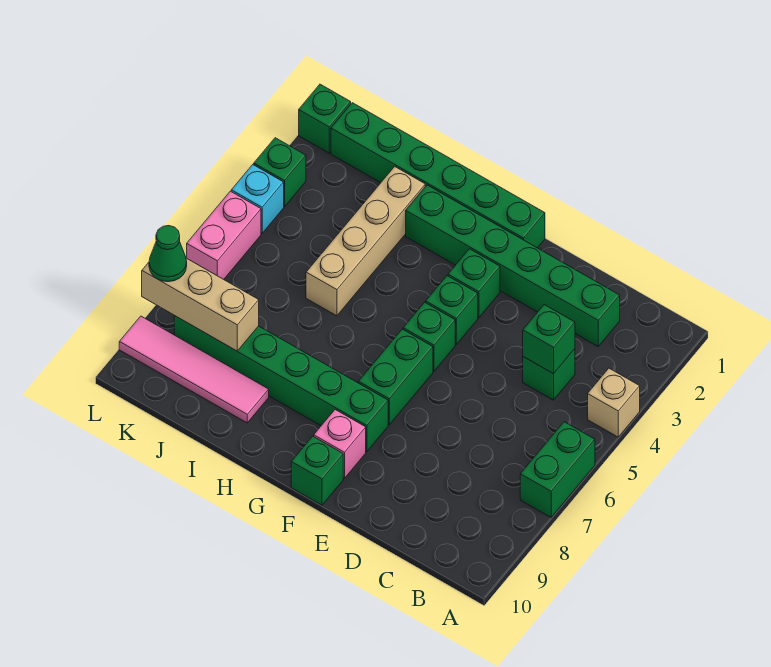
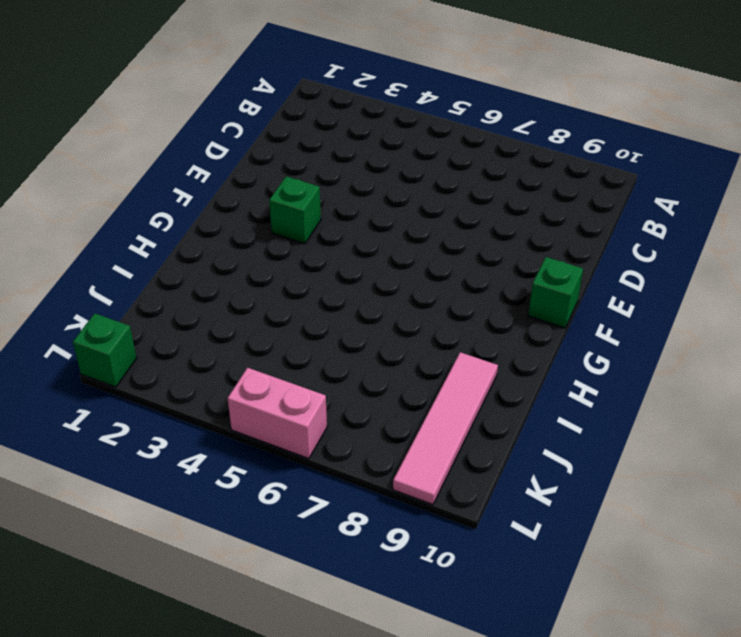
none -> tan 1x1 brick [588,368,640,437]
none -> green 1x2 brick [520,422,595,517]
none -> green 1x6 brick [406,185,620,346]

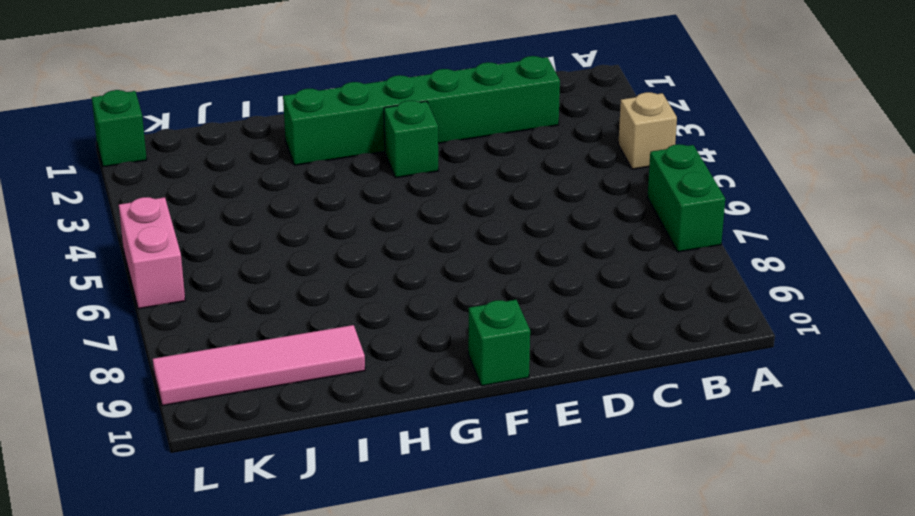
none -> green 1x1 brick [523,349,575,400]
none -> green 1x6 brick [331,103,545,248]
none -> green 1x1 brick [426,276,478,344]

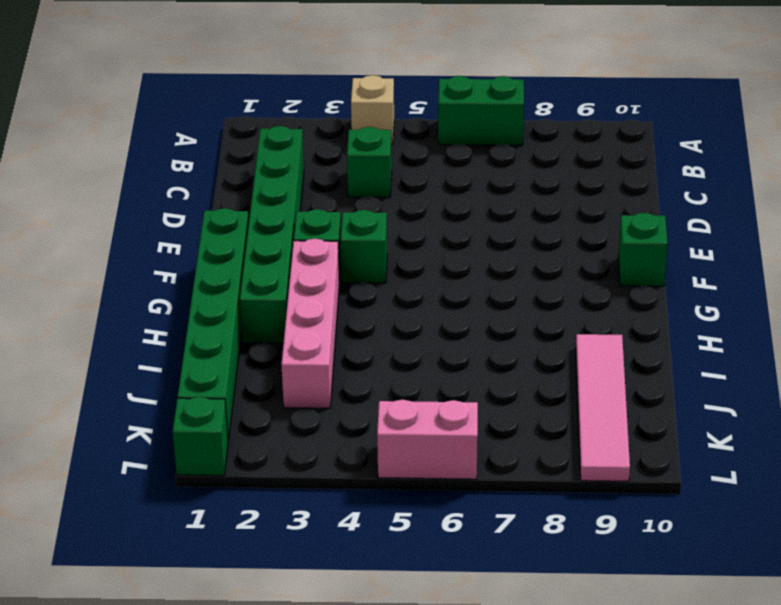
pink 1x4 brick [281,239,340,408] -> tan 1x4 brick [306,167,425,316]
none -> green 1x1 brick [403,302,455,371]
none -> green 1x2 brick [358,329,433,425]
none -> green 1x6 brick [174,316,388,452]

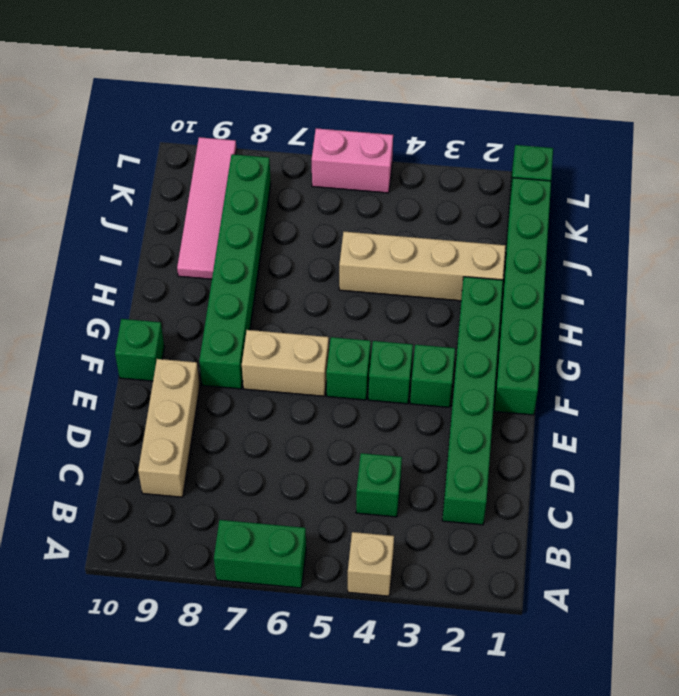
tan 1x3 brick [138,359,200,497] -> tan 1x3 brick moved to [142,258,259,351]
tan 1x2 brick [242,330,329,396] -> green 1x2 brick [358,329,433,425]
none -> pink 1x1 brick [314,410,366,479]
none -> green 1x1 brick [254,138,306,207]
none -> cyan 1x1 brick [231,165,284,233]

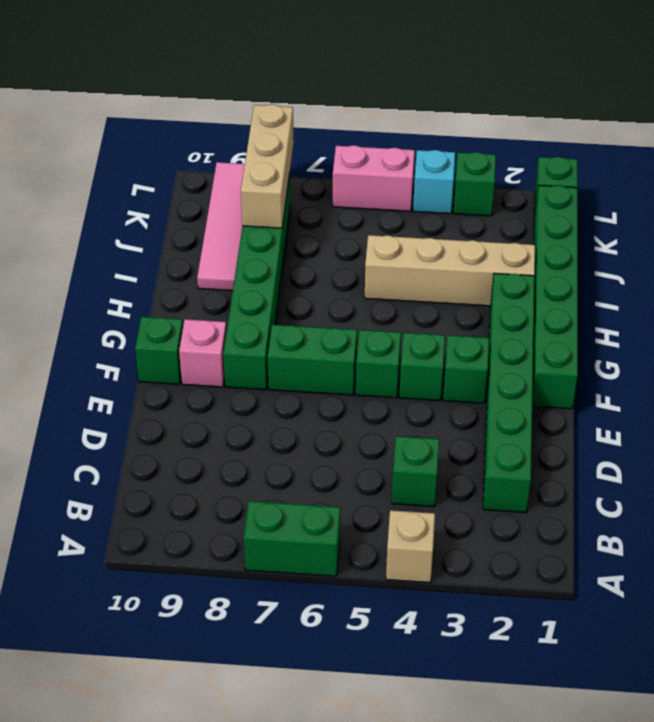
none -> green 1x1 brick [523,305,575,374]
none -> green 1x1 cone [149,226,187,282]

